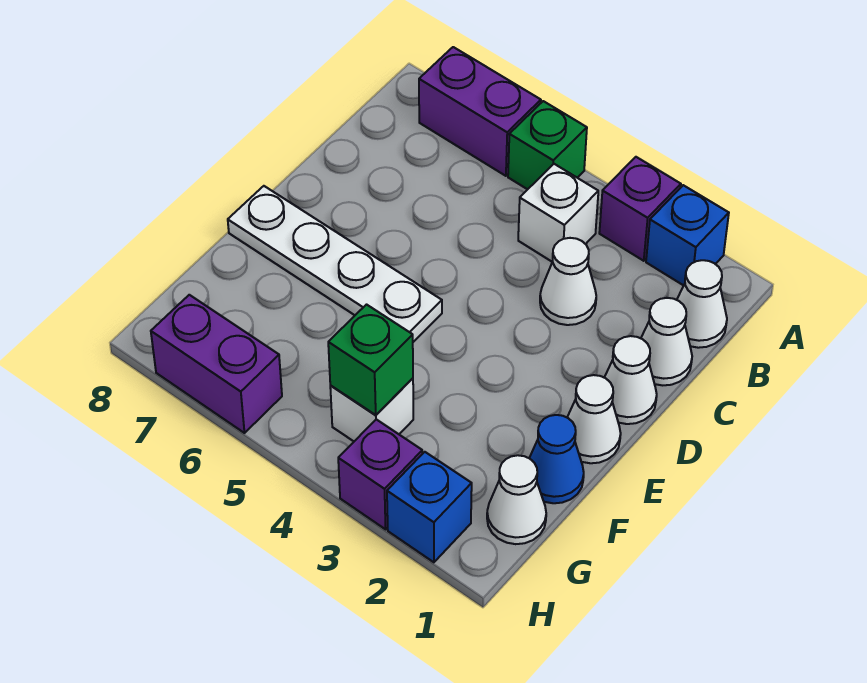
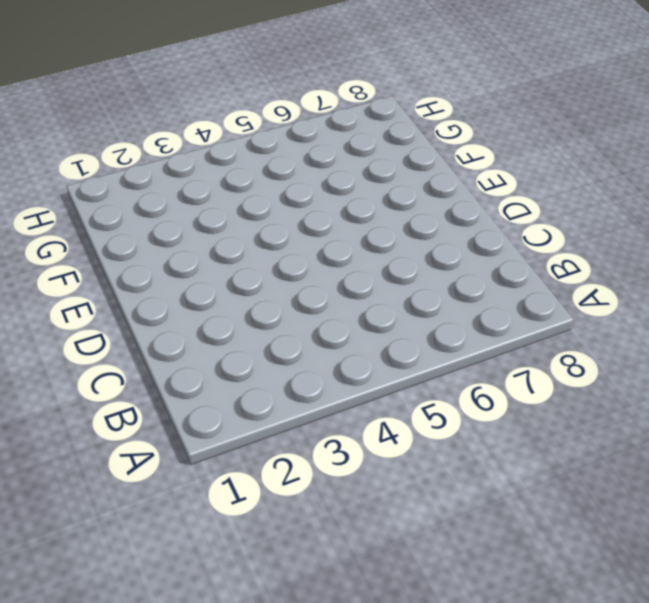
none -> blue 1x1 brick [646,185,729,285]
none -> purple 1x1 brick [599,157,681,261]
none -> green 1x1 brick [508,101,587,189]

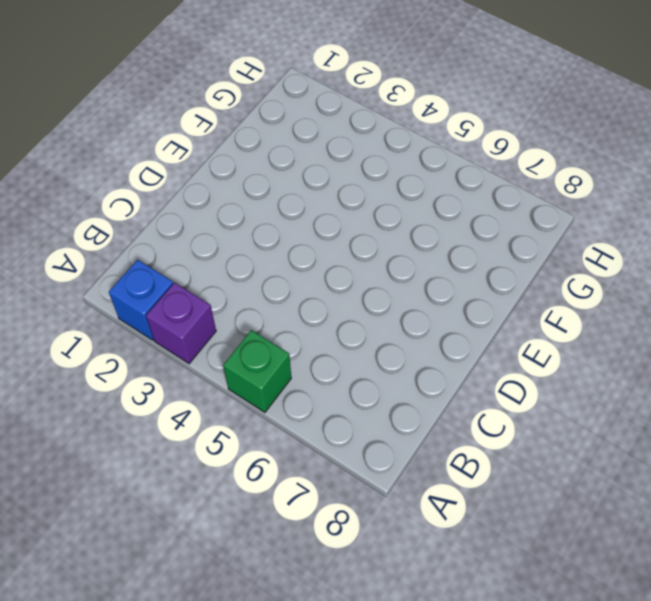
none -> purple 1x2 brick [419,47,541,176]
none -> white 1x1 cone [677,260,727,348]
none -> white 1x1 brick [518,164,598,262]

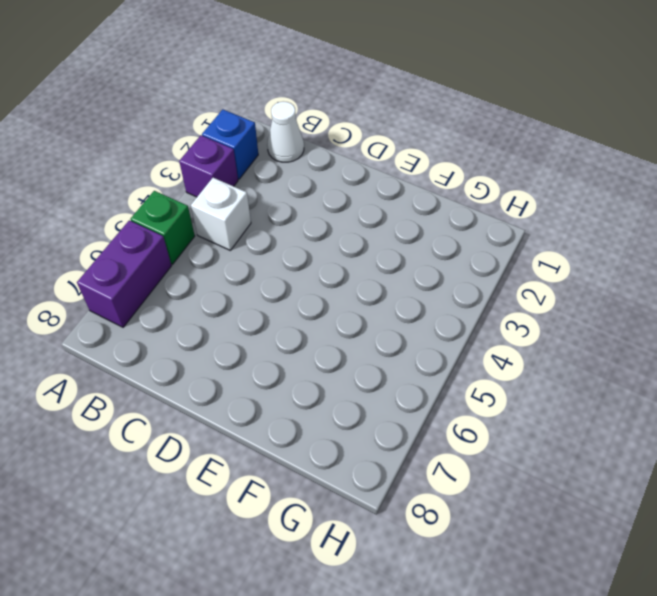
none -> white 1x1 cone [641,298,692,385]
none -> white 1x1 cone [540,238,596,325]
none -> white 1x1 cone [604,336,657,424]

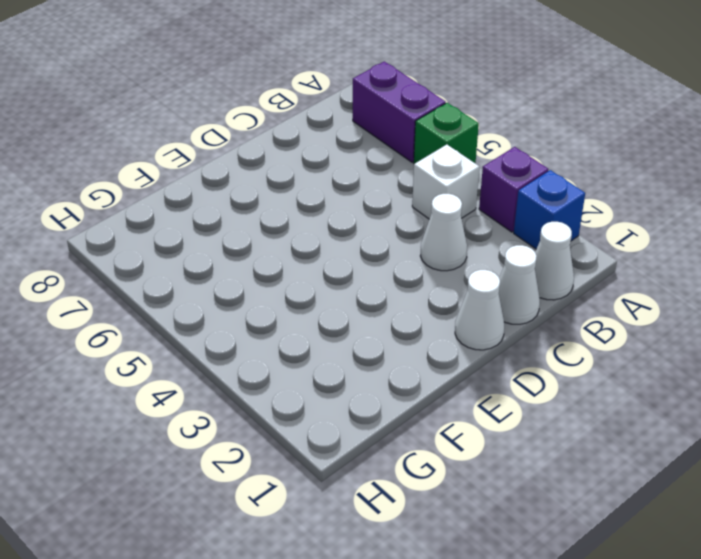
none -> white 1x1 cone [567,375,621,463]
none -> white 1x4 plate [228,186,442,342]
none -> blue 1x1 cone [529,415,584,503]

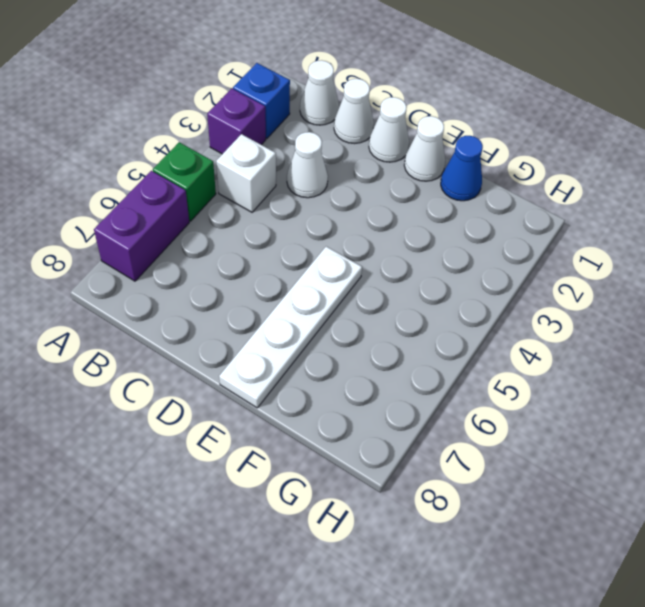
none -> white 1x1 cone [487,455,546,544]
none -> white 1x1 brick [330,378,413,441]
none -> blue 1x1 brick [387,452,472,562]

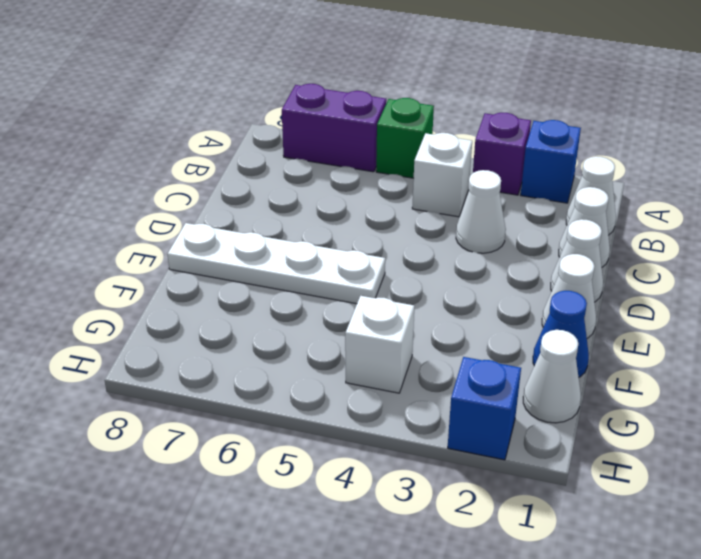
none -> purple 1x1 brick [338,419,422,529]
none -> purple 1x2 brick [151,295,282,433]
none -> green 1x1 brick [328,305,413,415]

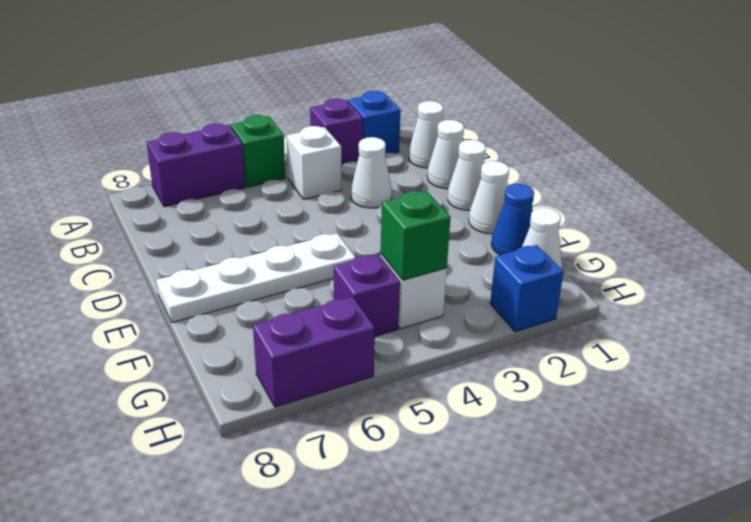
purple 1x1 brick [334,254,400,336] -> purple 1x1 brick moved to [338,419,422,529]

